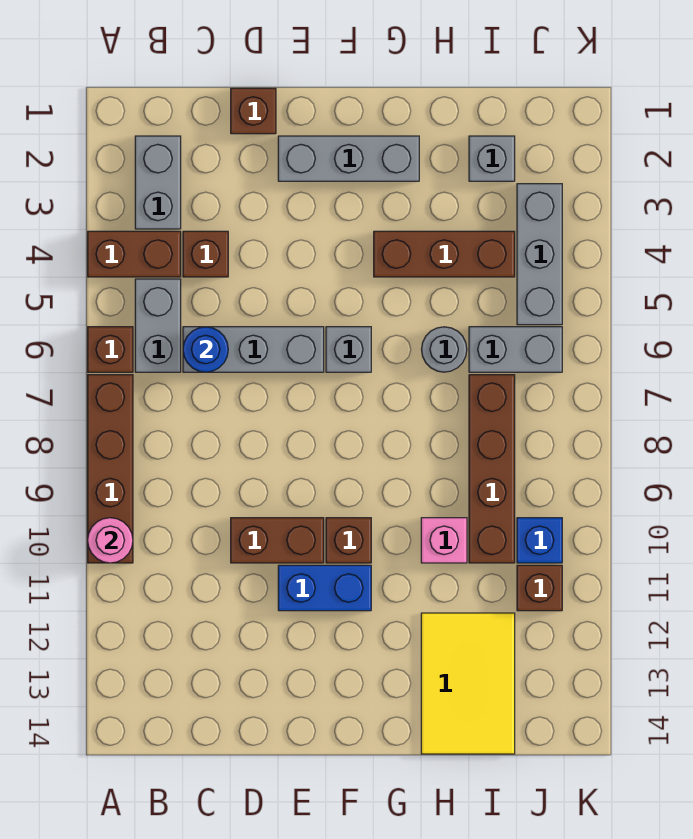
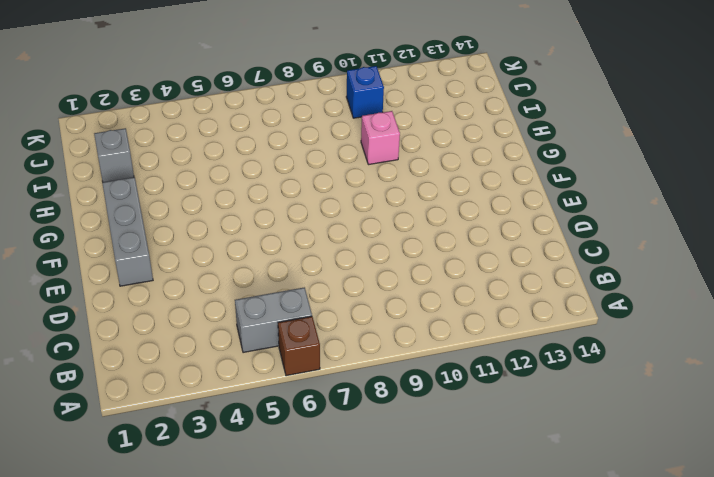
none -> brown 1x2 brick [88,231,181,277]
none -> brown 1x4 brick [88,375,133,563]
none -> grey 1x2 brick [135,136,181,229]

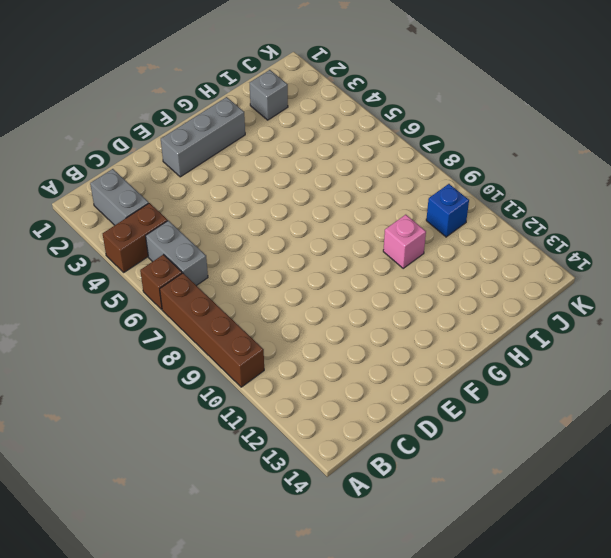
none -> brown 1x1 brick [183,231,228,277]
none -> grey 1x3 brick [183,327,324,372]
none -> brown 1x1 brick [231,88,276,134]

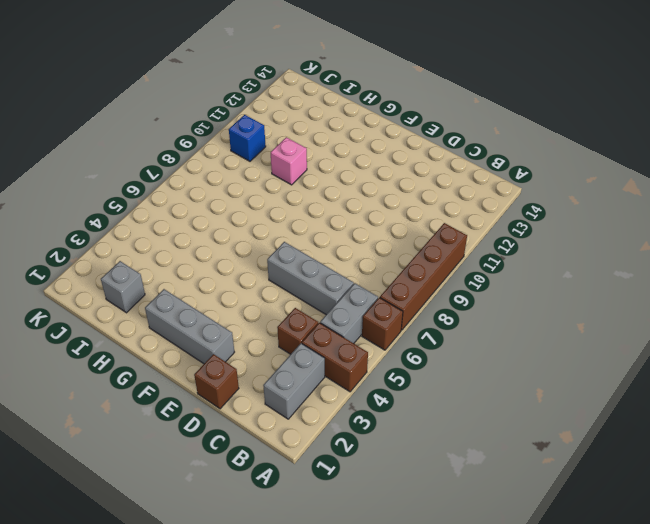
none -> brown 1x2 brick [231,518,324,563]
none -> blue 1x2 brick [278,565,371,611]
none -> grey 1x1 brick [326,327,371,372]

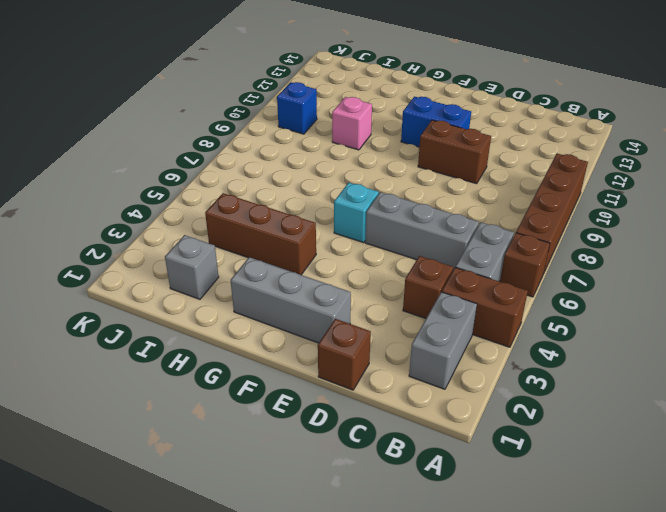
cyan 1x1 brick [334,183,379,243] -> grey 1x1 brick [326,327,371,372]
none -> brown 1x1 brick [326,518,371,563]
none -> grey 1x1 round brick [422,327,467,372]
none -> yellow 2x3 tile [421,613,515,754]

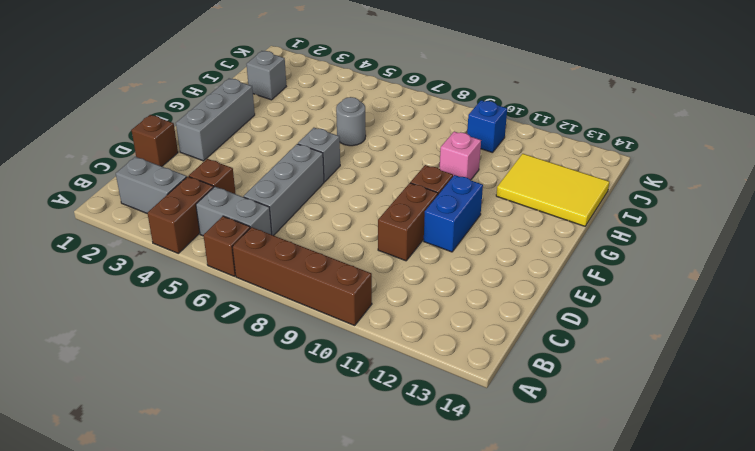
none -> brown 1x3 brick [374,231,515,277]
none -> grey 1x2 brick [469,327,562,372]
none -> brown 1x4 brick [469,375,515,563]

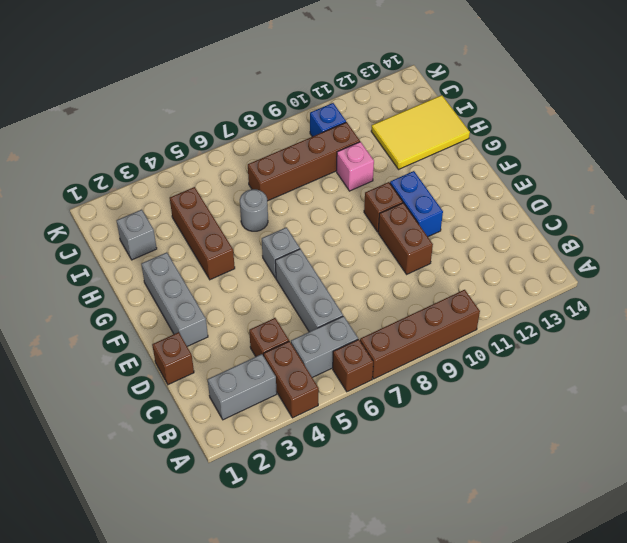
none -> grey 1x2 brick [469,327,562,372]
none -> grey 1x3 brick [517,184,562,325]
none -> brown 1x1 brick [517,565,562,611]

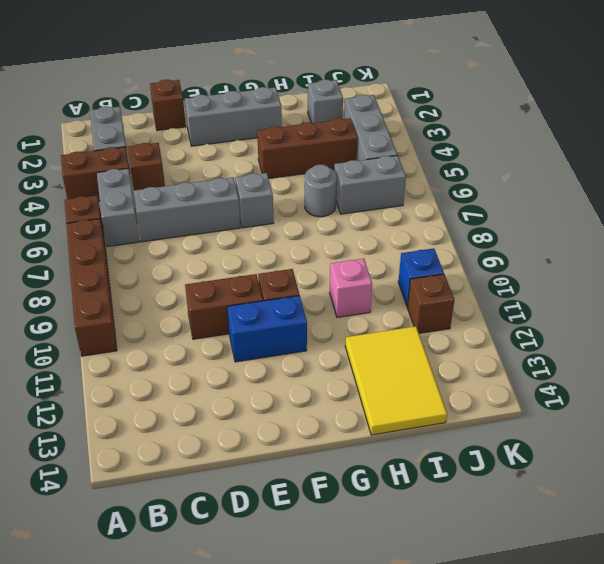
none -> brown 1x4 brick [469,375,515,563]
none -> pink 1x1 round brick [88,518,133,563]
none -> blue 1x1 round brick [183,327,228,372]

